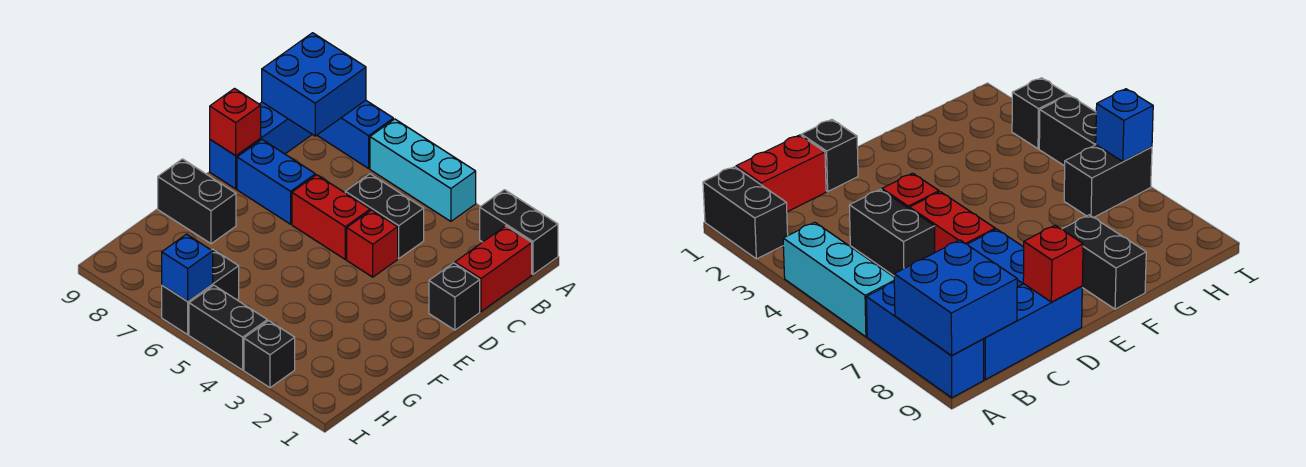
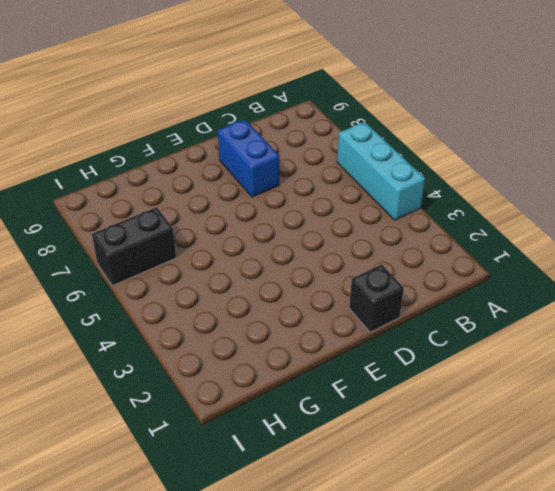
none -> black 1x2 brick [480,190,558,274]
none -> blue 1x3 brick [317,100,393,168]
none -> red 1x2 brick [455,226,532,311]

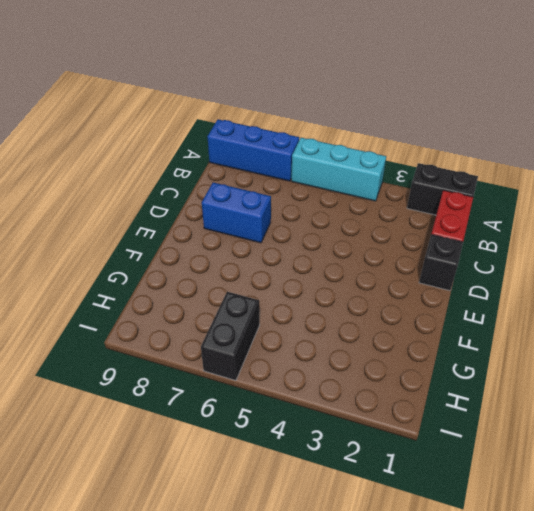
none -> blue 1x3 brick [210,102,312,189]
none -> black 1x2 brick [345,174,424,258]
none -> red 1x1 brick [347,210,398,277]

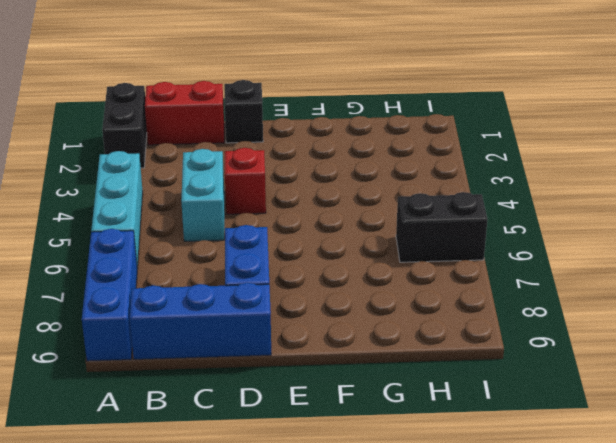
cyan 1x2 brick [181,149,225,241] -> black 1x2 brick [345,174,424,258]
none -> red 1x2 brick [292,175,370,259]
none -> black 1x2 brick [158,159,236,244]
none -> black 1x1 brick [244,321,295,388]

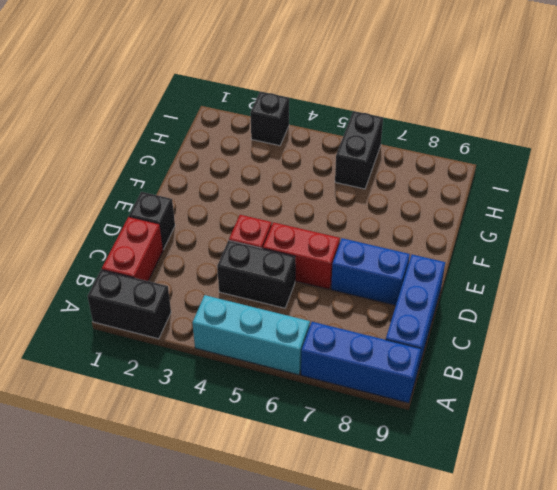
none -> black 1x2 brick [158,159,236,244]
none -> black 1x2 brick [189,285,267,370]
none -> blue 2x2 brick [262,33,366,136]

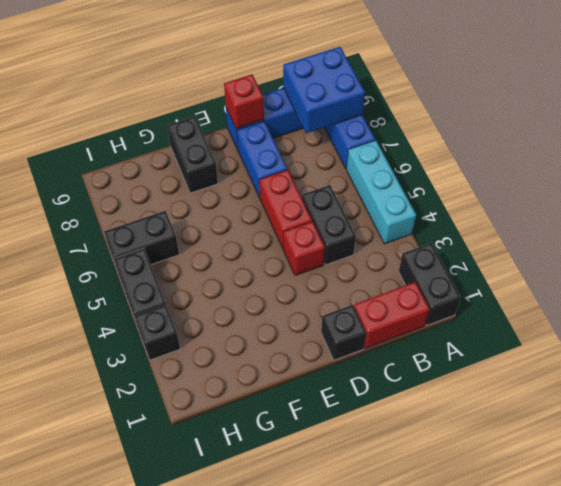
none -> blue 1x1 brick [162,234,213,301]

